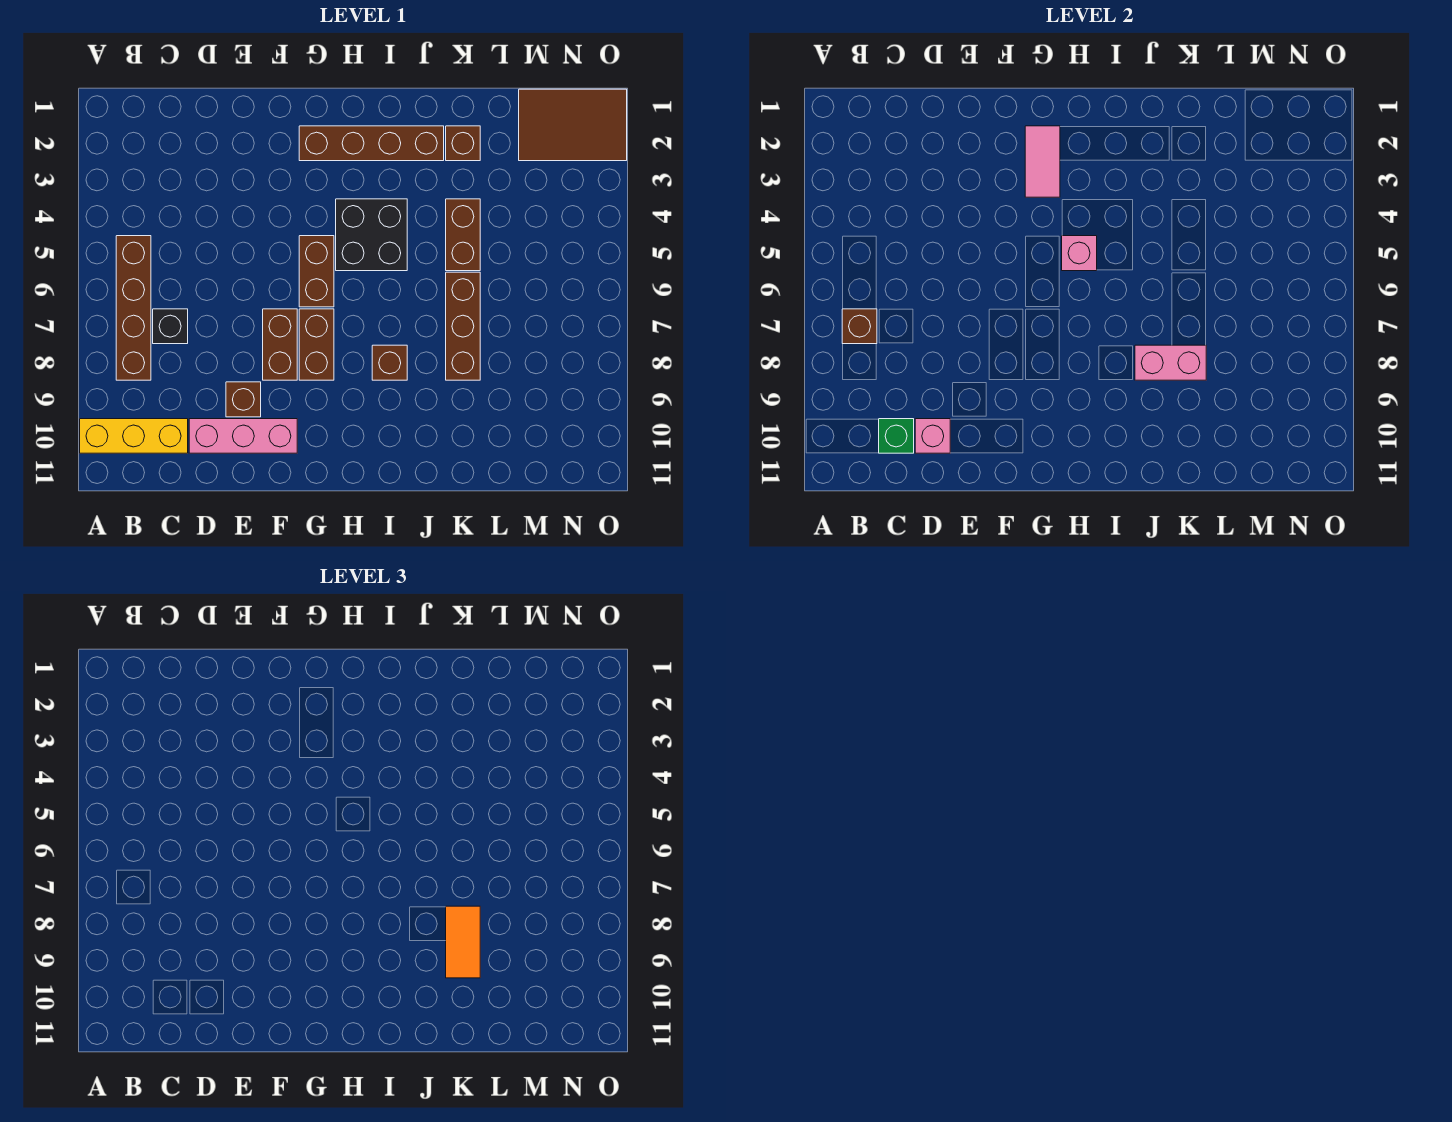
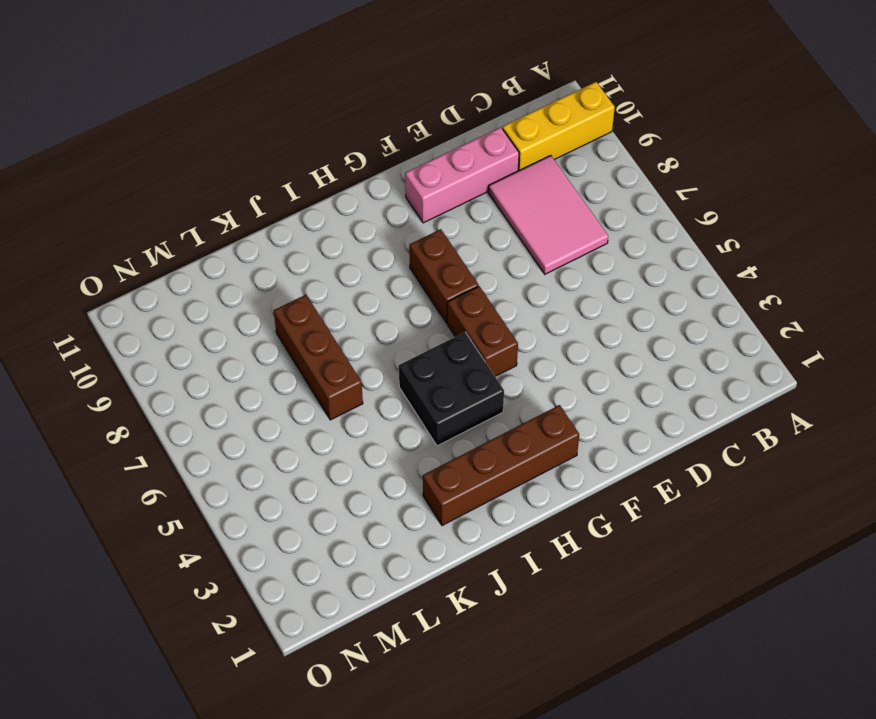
pink 2x3 tile [488,156,608,274] -> black 1x1 brick [153,309,188,344]
none -> brown 1x4 brick [116,236,151,380]
none -> brown 1x1 brick [226,382,261,417]
none -> brown 1x2 brick [263,309,297,380]

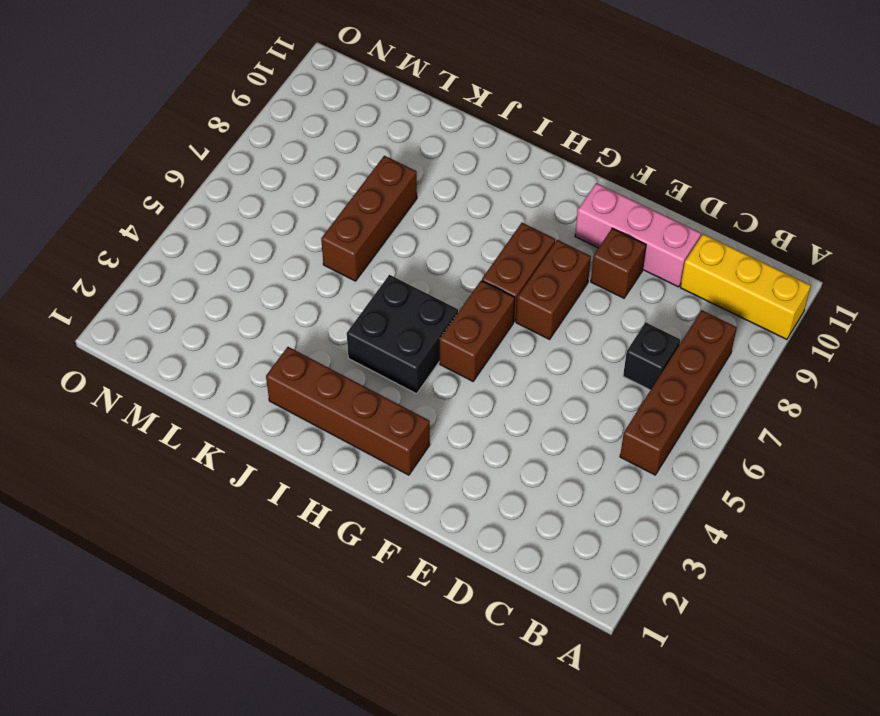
none -> brown 1x1 brick [372,345,407,380]
none -> brown 1x1 brick [446,126,480,161]
none -> brown 1x2 brick [446,199,480,271]

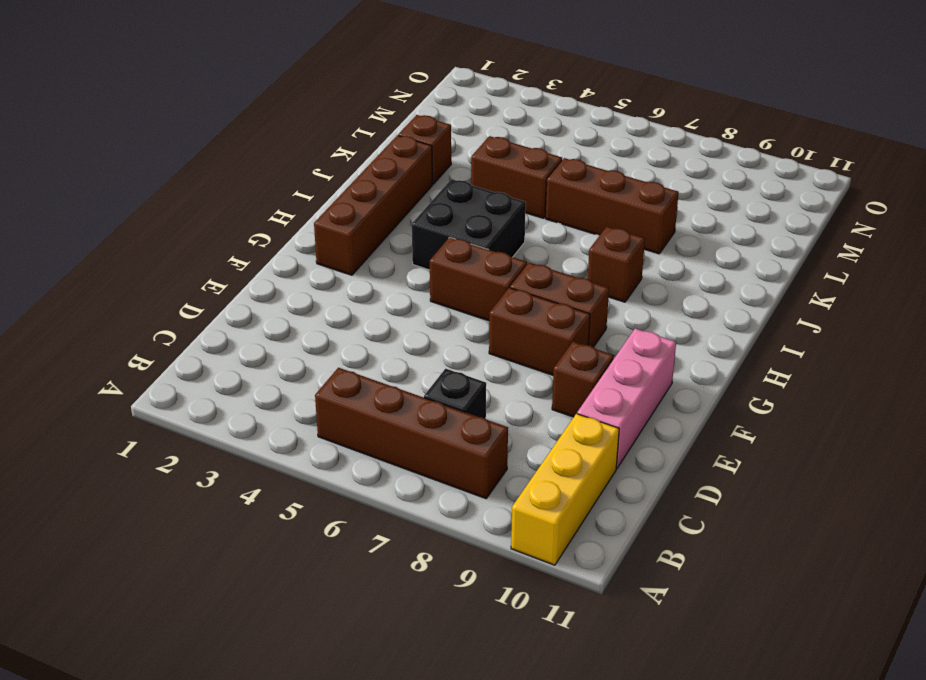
none -> brown 2x3 tile [519,89,627,161]
none -> brown 1x1 brick [842,309,877,344]
none -> green 1x1 brick [879,419,914,453]

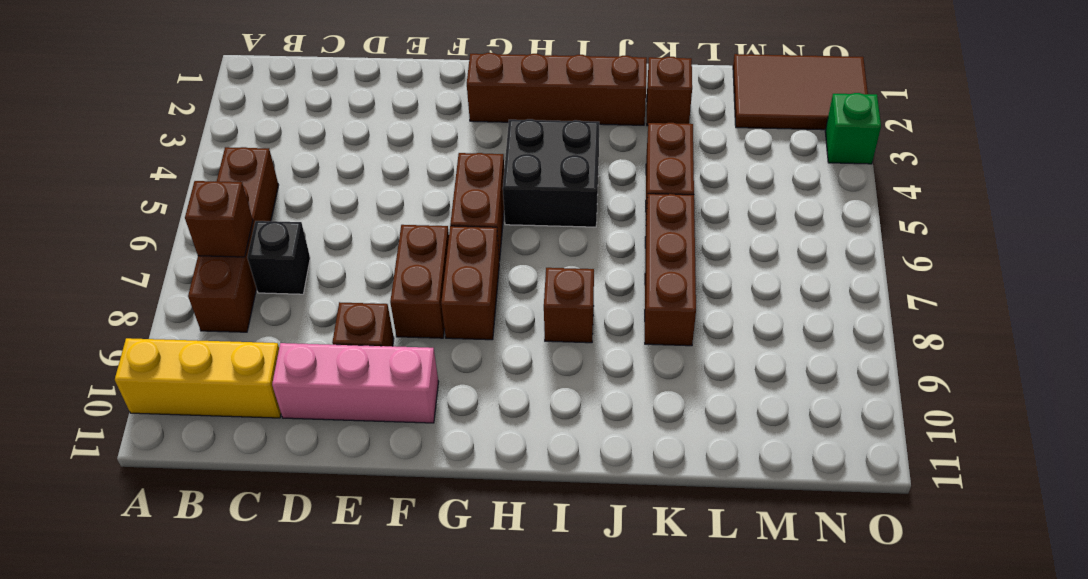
green 1x1 brick [825,93,881,164] -> green 1x1 brick moved to [879,419,914,453]
none -> pink 1x1 brick [915,419,950,453]
none -> pink 1x2 tile [1025,126,1060,197]
none -> pink 1x1 brick [1062,236,1097,271]

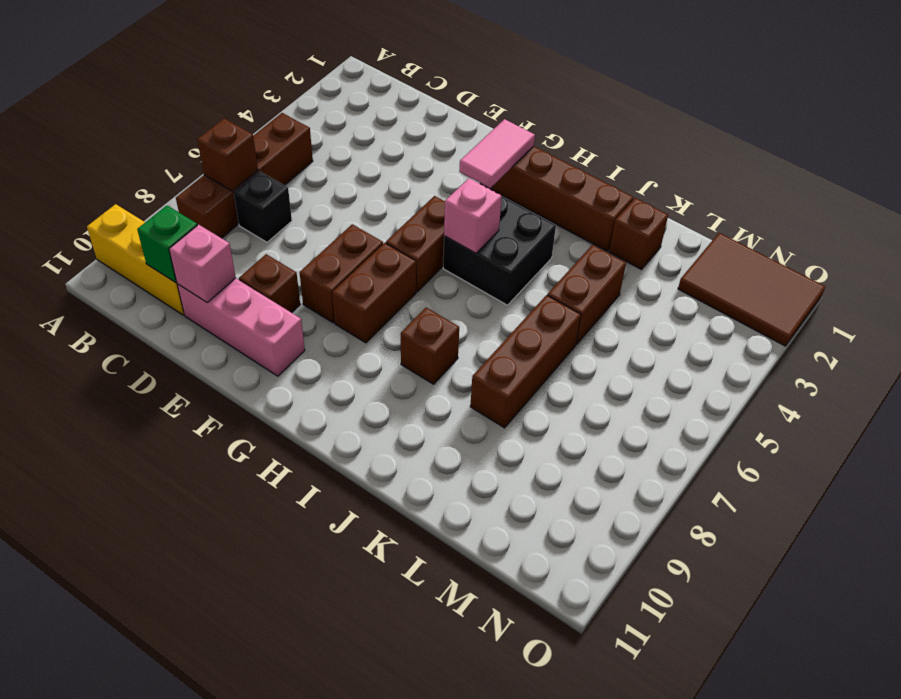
none -> pink 1x2 brick [1135,345,1206,380]
none -> orange 1x2 tile [446,906,480,978]

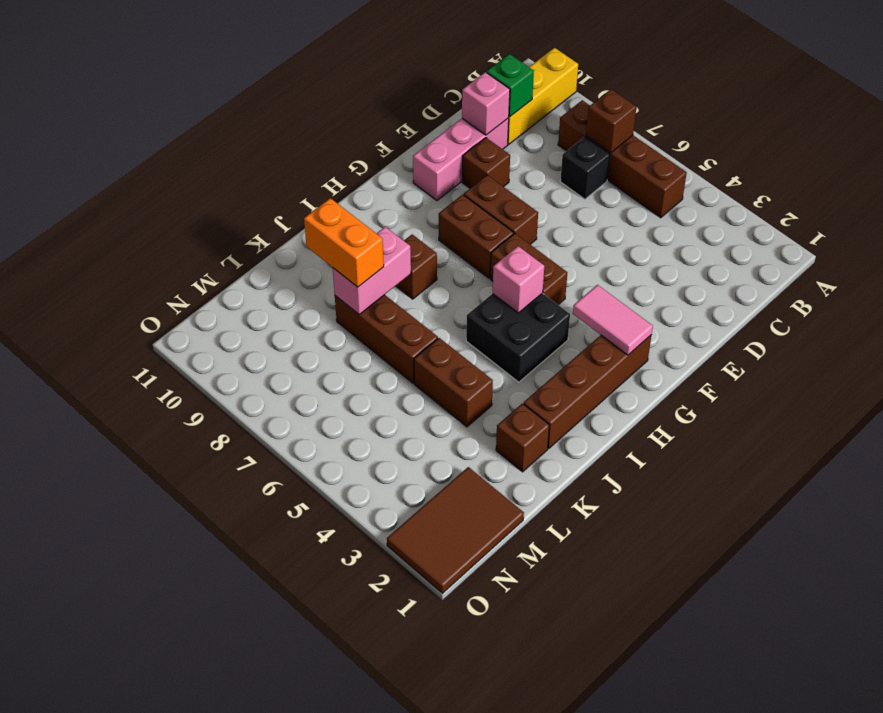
orange 1x2 brick [304,198,384,287] -> orange 1x2 tile [446,906,480,978]

